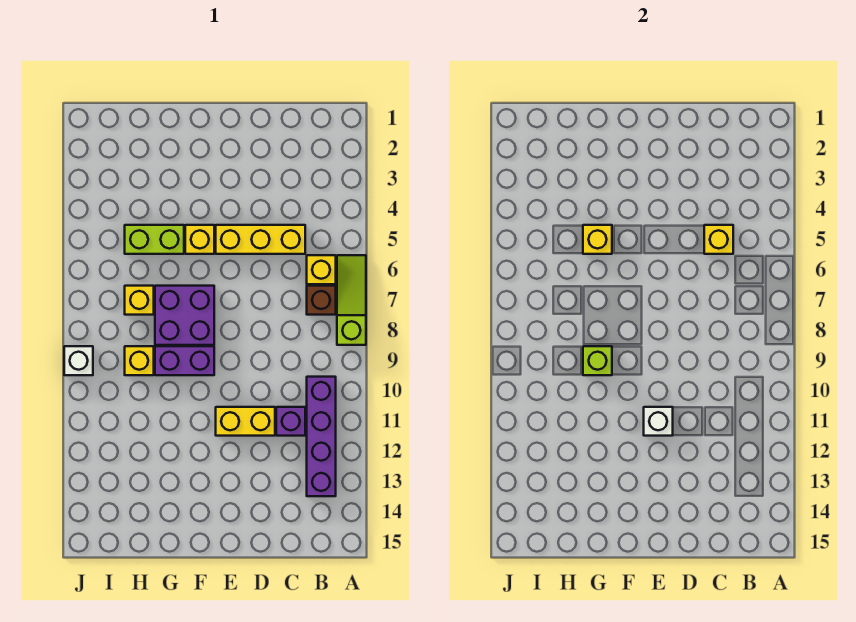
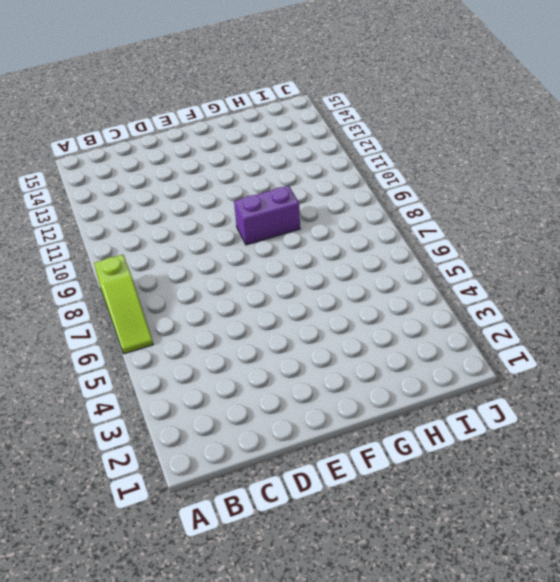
none -> yellow 1x1 brick [307,255,336,284]
none -> brown 1x1 brick [307,286,336,315]
none -> purple 1x4 brick [307,377,336,496]

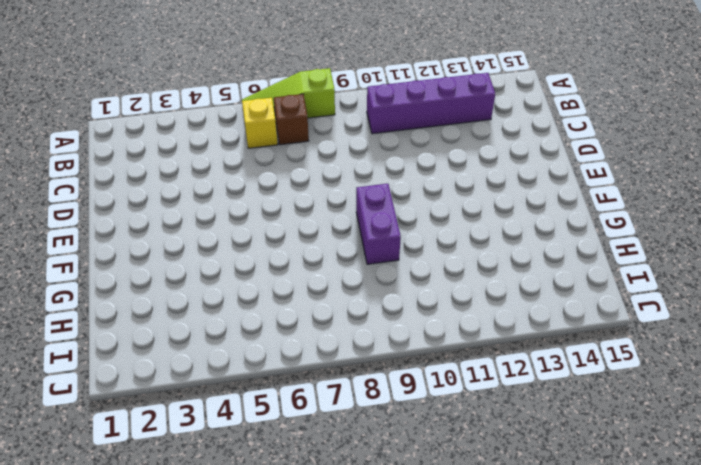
none -> yellow 1x3 brick [216,225,305,254]
none -> purple 1x1 brick [276,407,305,436]
none -> yellow 1x2 brick [216,407,275,436]

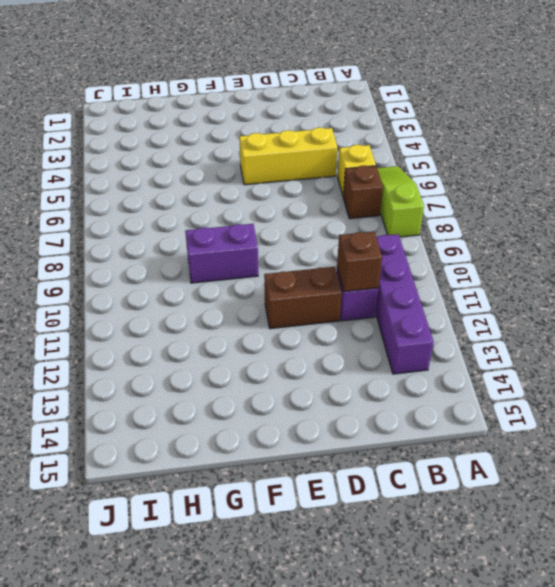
brown 1x1 brick [337,232,382,292] -> none
brown 1x2 brick [264,267,342,329] -> yellow 1x2 brick [216,407,275,436]
none -> yellow 1x1 brick [185,225,214,254]
none -> purple 2x2 brick [155,286,214,345]
none -> lime 1x2 brick [125,225,184,254]

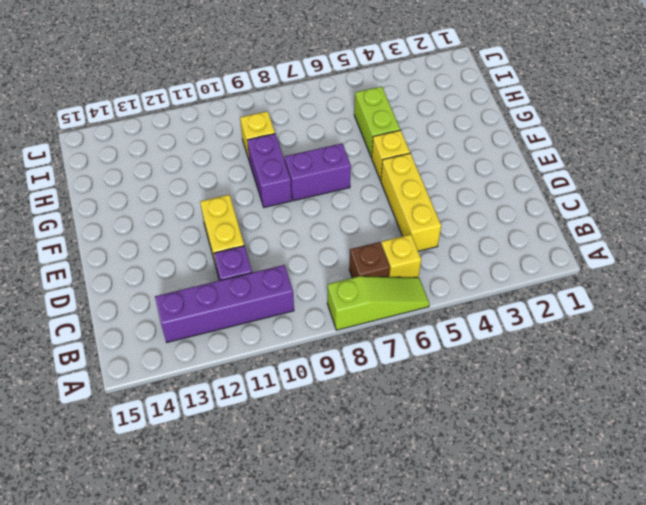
purple 1x2 brick [285,143,351,201] -> purple 2x2 brick [155,286,214,345]
none -> yellow 1x1 brick [125,286,154,315]
none -> white 1x1 brick [64,346,93,375]
none -> yellow 1x1 brick [704,225,733,254]

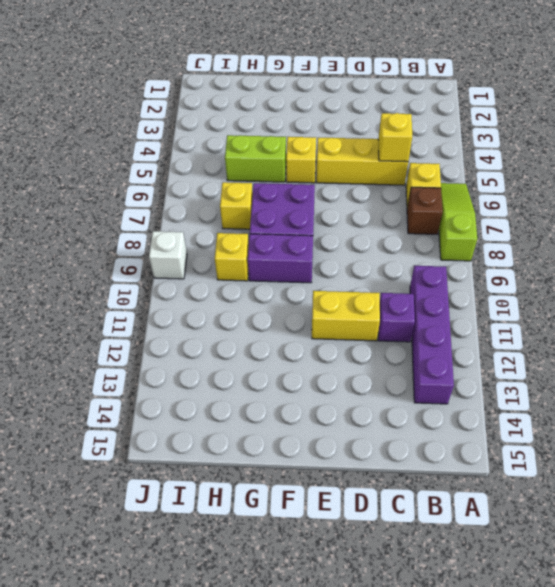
none -> white 1x1 brick [644,407,673,436]
none -> yellow 1x1 brick [583,225,612,254]
none -> lime 1x1 brick [583,346,612,375]

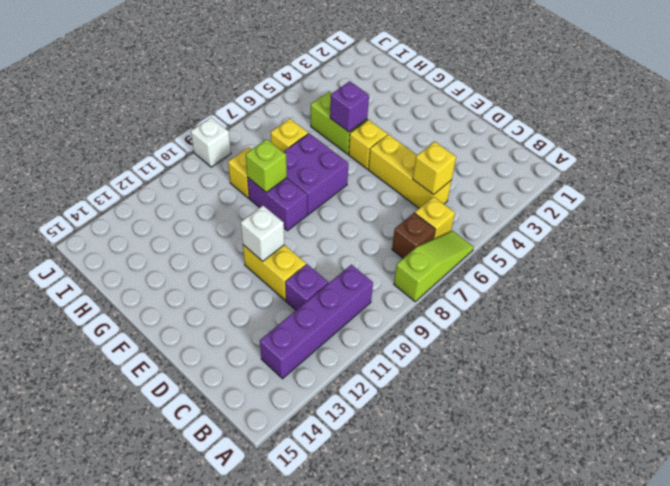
purple 1x1 brick [330,81,369,132] -> yellow 1x1 brick [583,225,612,254]

